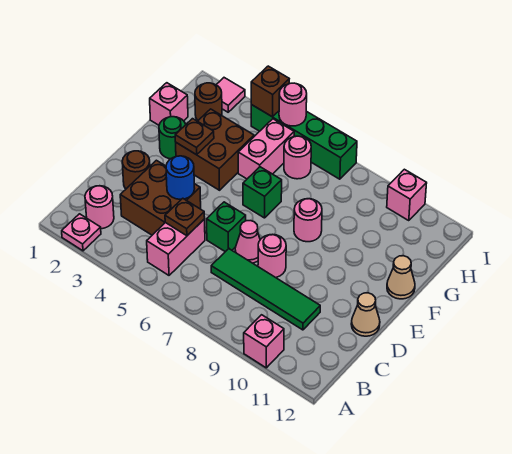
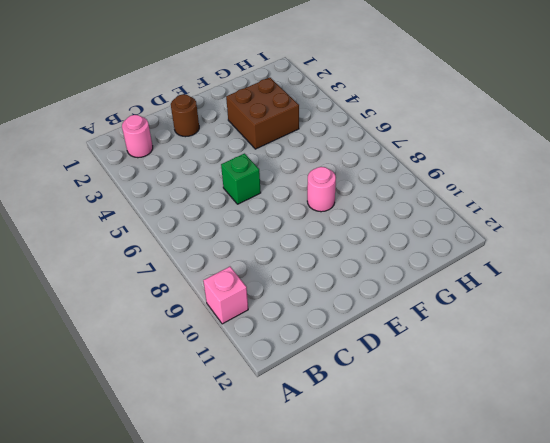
none -> pink 1x1 plate [62,214,101,251]
none -> pink 1x2 brick [147,219,205,275]
none -> brown 2x2 brick [120,160,201,235]

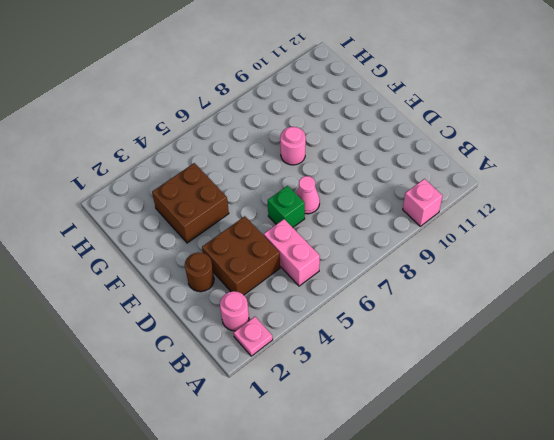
none -> green 1x4 tile [211,249,320,330]
none -> pink 1x1 round brick [258,235,286,278]
none -> tan 1x1 cone [351,293,380,336]

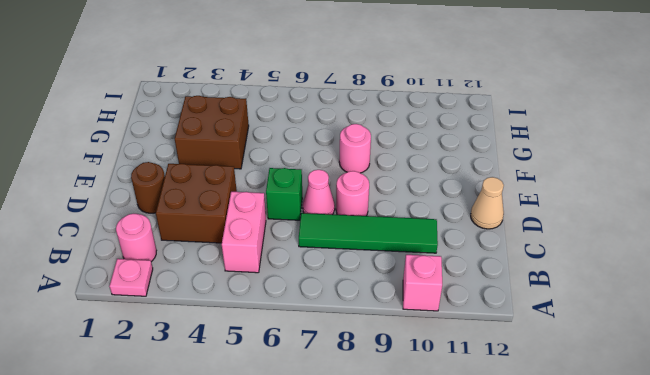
none -> green 1x1 round brick [159,117,186,159]
none -> green 1x1 brick [243,167,282,218]
none -> tan 1x1 cone [387,256,415,299]

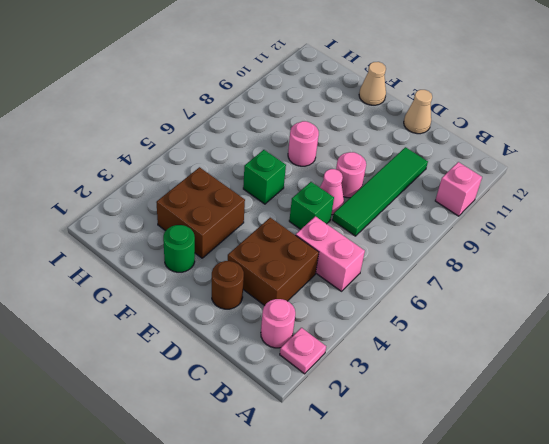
none -> pink 1x1 brick [150,83,188,125]
none -> pink 1x2 brick [238,119,294,179]
none -> brown 1x1 round brick [195,83,222,121]

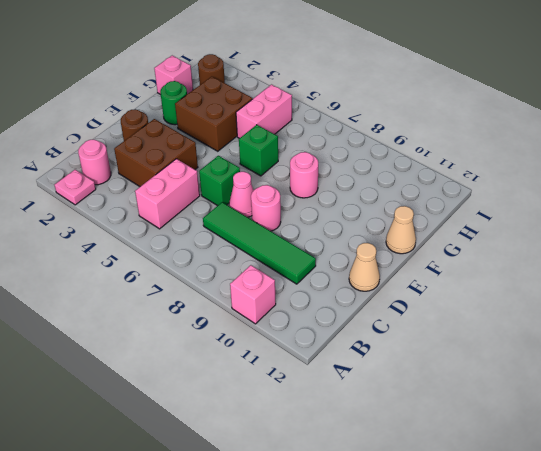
none -> pink 1x1 round brick [284,136,311,179]
none -> pink 1x1 tile [216,78,245,112]
none -> green 1x4 brick [251,105,357,179]

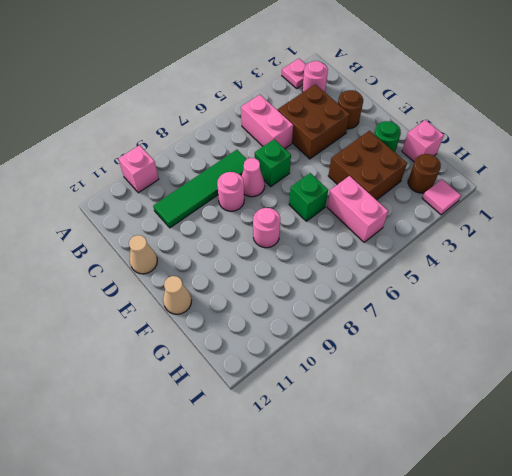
none -> pink 1x1 round brick [284,136,311,179]
none -> green 1x4 brick [251,105,357,179]
none -> pink 1x1 brick [387,169,427,221]

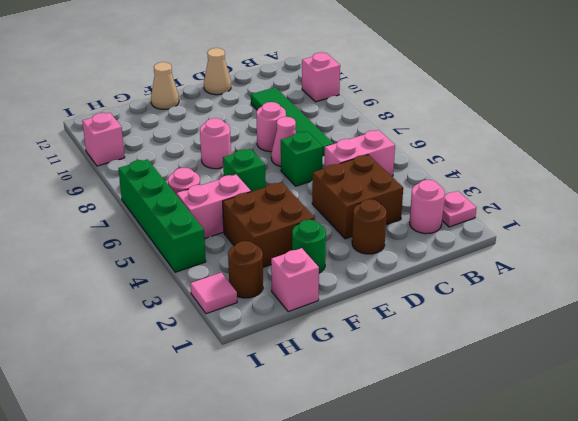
none -> brown 1x1 plate [165,198,205,236]
none -> blue 1x1 round brick [166,156,195,199]
none -> brown 1x1 plate [175,119,214,155]

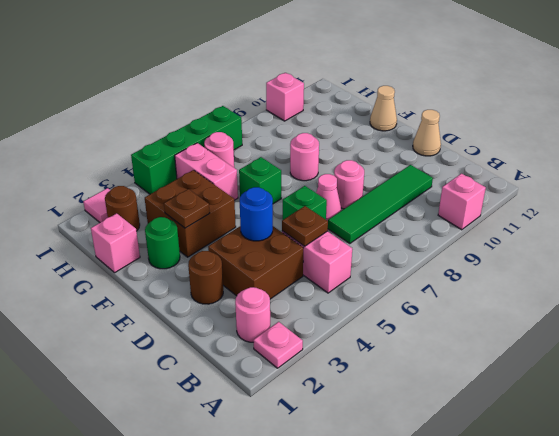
none -> brown 1x1 brick [251,66,289,117]
none -> pink 1x1 round brick [279,83,307,126]

